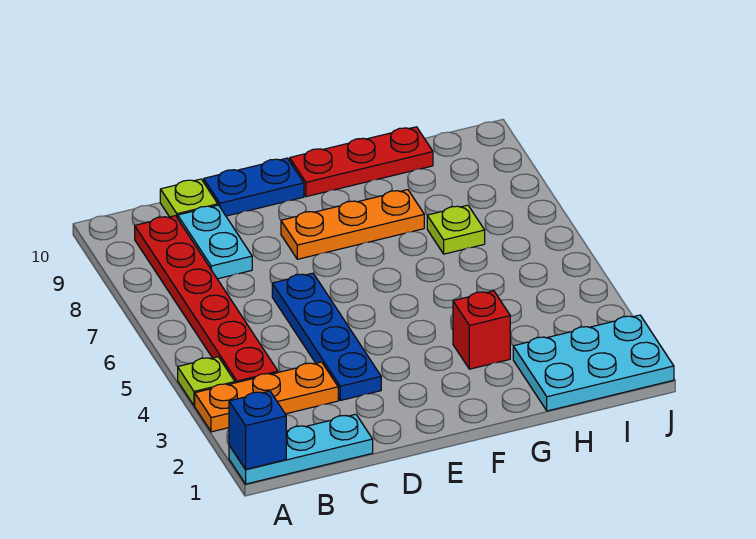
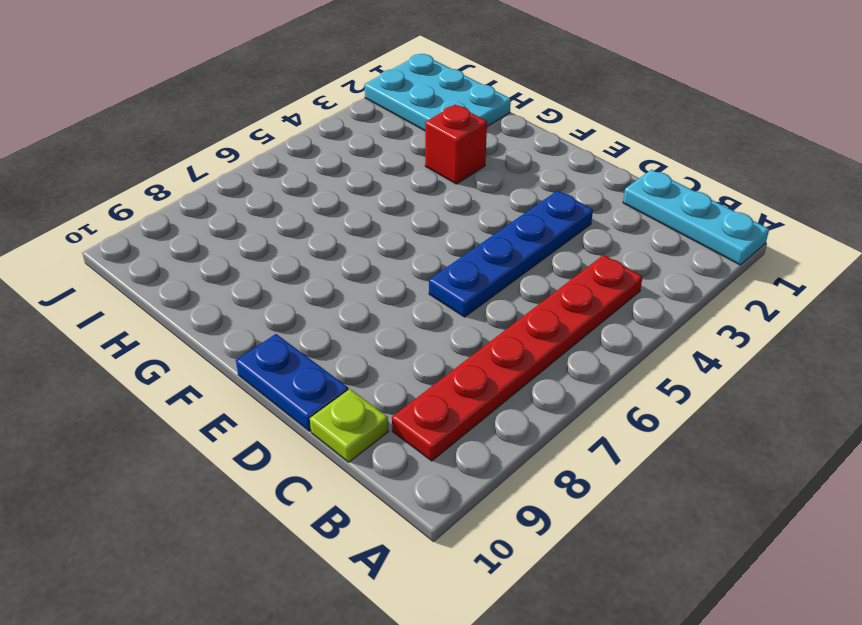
none -> orange 1x3 plate [195,362,338,432]
none -> lime 1x1 plate [178,357,235,406]
none -> cyan 1x2 plate [178,205,252,279]

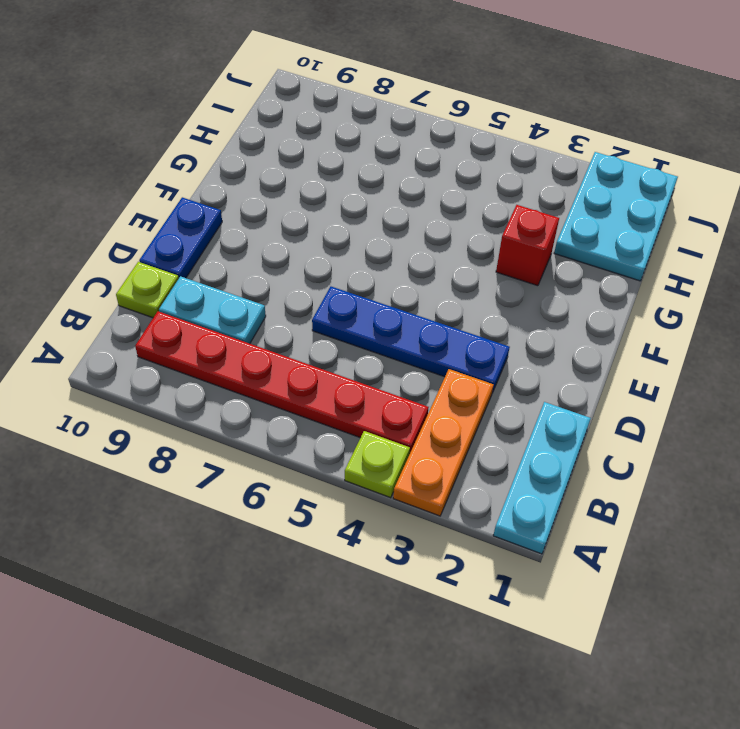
none -> orange 1x3 plate [281,190,424,259]
none -> red 1x3 plate [290,127,433,197]
none -> lime 1x1 plate [427,205,485,254]

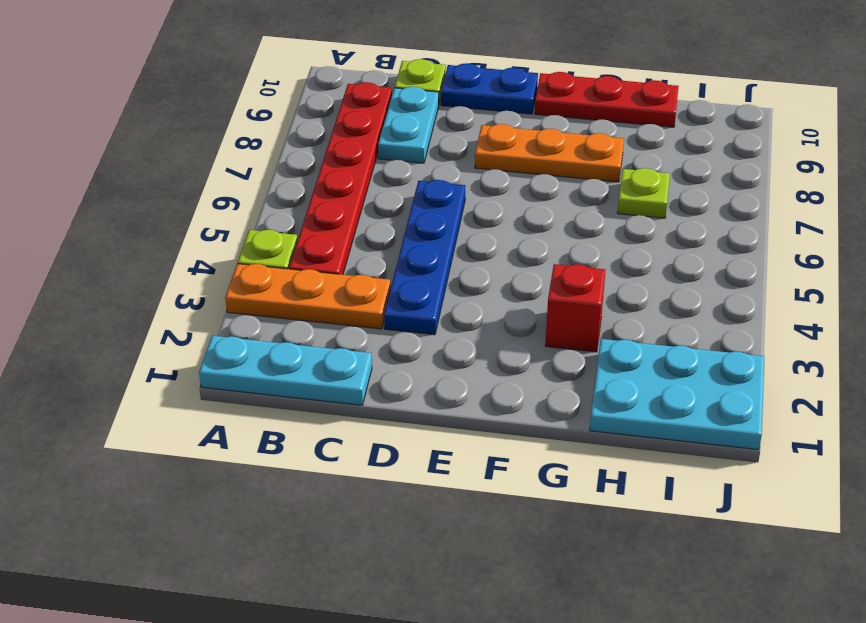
none -> blue 1x1 brick [229,391,286,469]

